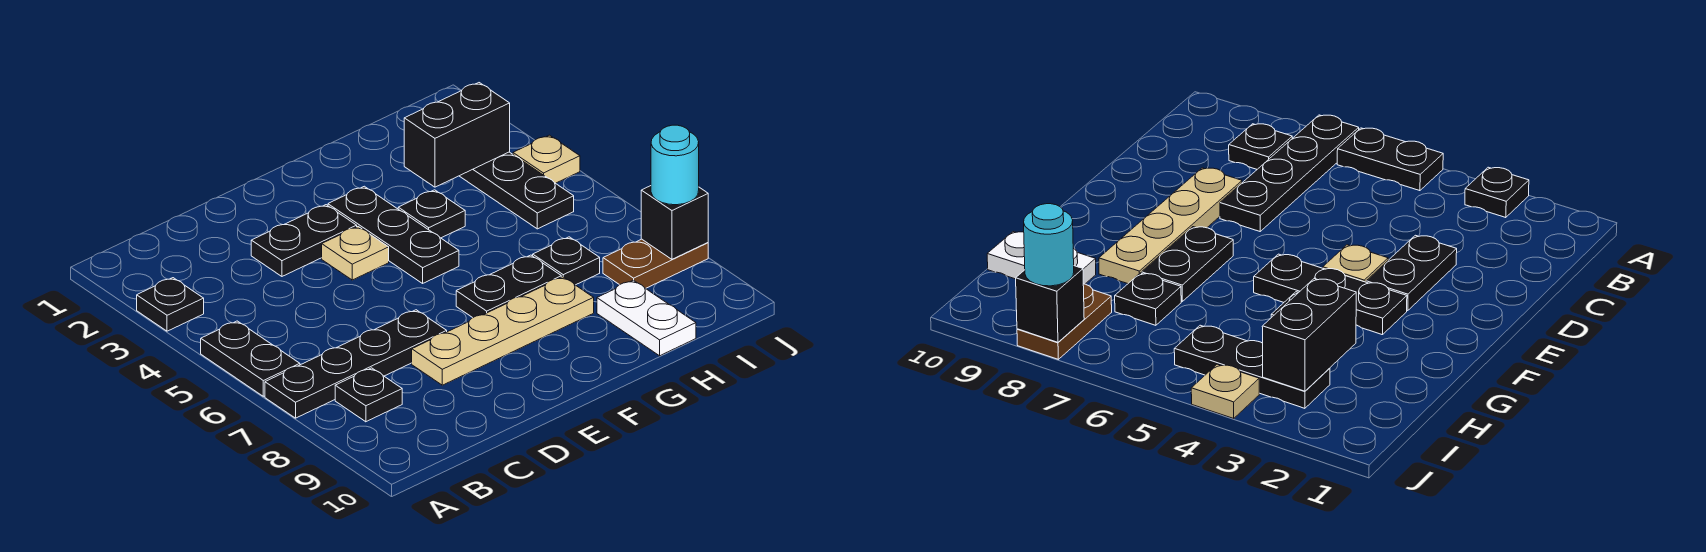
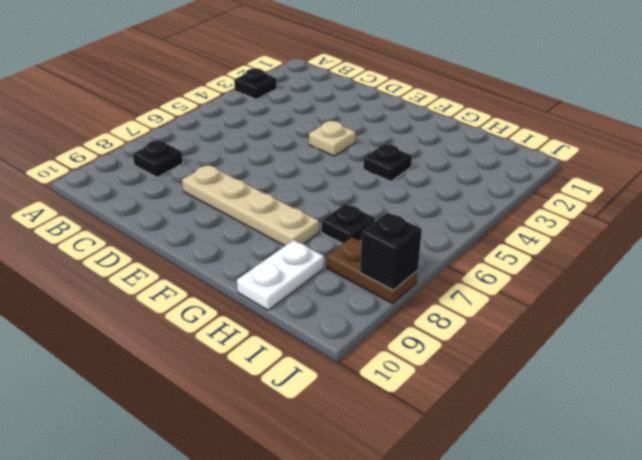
none -> black 1x2 plate [201,321,300,396]
none -> black 1x4 plate [265,310,447,418]
none -> black 1x2 plate [251,205,357,276]

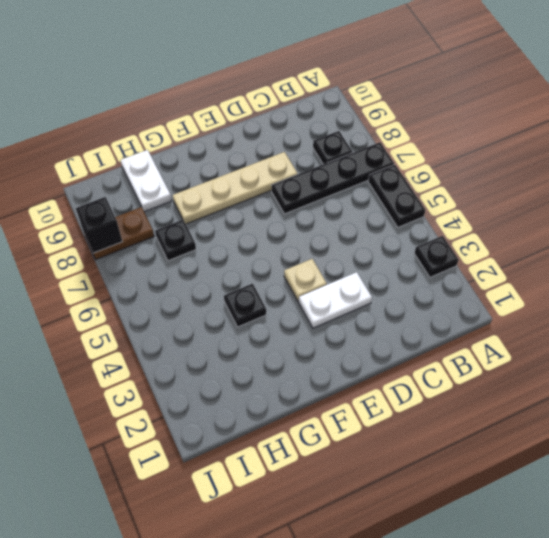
white 1x2 plate [299,272,372,328] -> black 1x2 plate [251,205,357,276]
none -> black 1x3 plate [328,186,459,283]
none -> black 1x2 plate [456,255,561,318]
none -> black 1x3 plate [460,152,574,229]

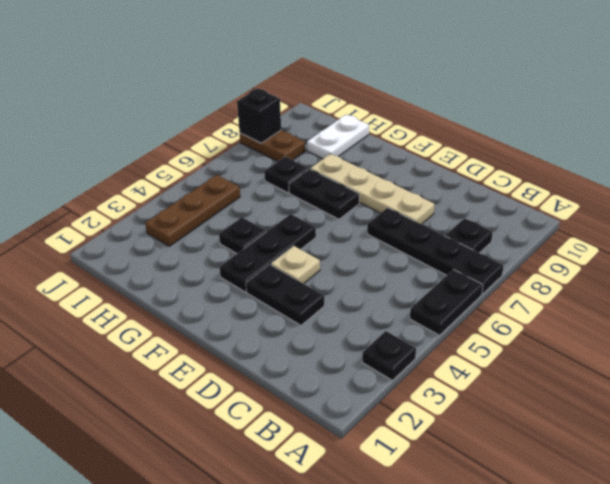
brown 1x3 plate [145,175,240,246] -> black 1x3 plate [460,152,574,229]
none -> tan 1x1 plate [513,135,580,183]
none -> black 1x2 brick [404,83,510,187]
none -> cyan 1x1 round brick [651,125,699,205]

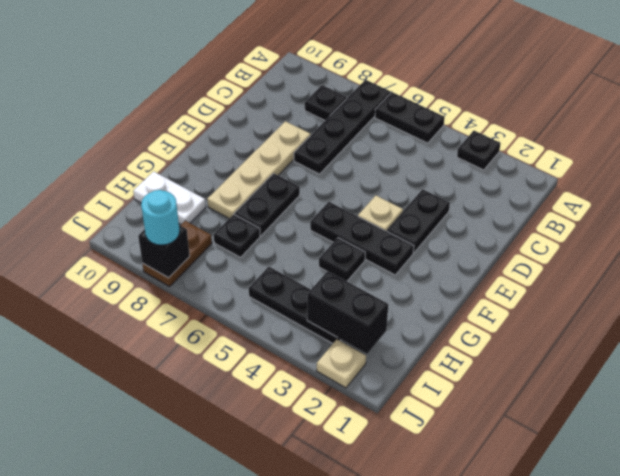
black 1x2 brick [307,271,388,354] -> black 1x2 brick turned to [404,83,510,187]
tan 1x1 plate [317,339,366,388] -> tan 1x1 plate moved to [513,135,580,183]

